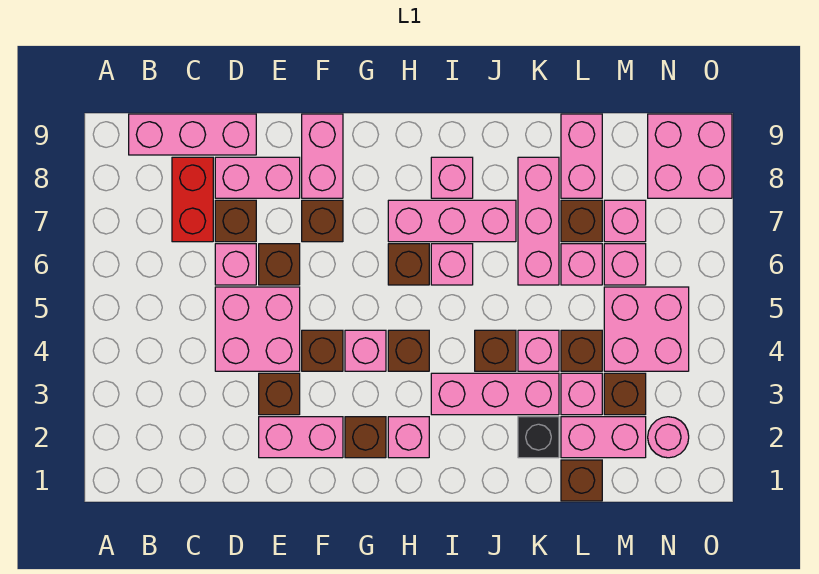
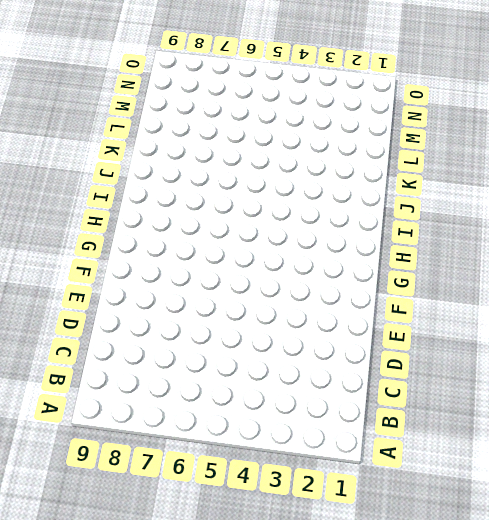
none -> pink 1x3 brick [129,114,256,155]
none -> red 1x2 brick [172,157,213,242]
none -> pink 2x2 brick [215,287,300,371]
none -> pink 1x1 brick [215,244,256,285]

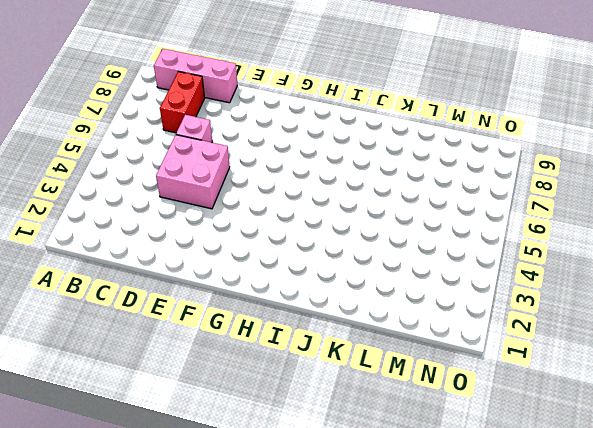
none -> brown 1x1 brick [215,200,256,242]
none -> pink 1x2 brick [215,157,300,198]
none -> pink 1x2 brick [259,417,343,458]
none -> brown 1x1 brick [259,373,300,415]

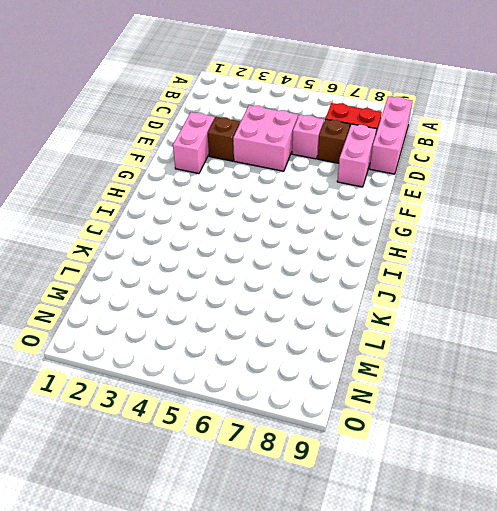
none -> brown 1x1 brick [259,244,300,285]
none -> brown 1x1 brick [302,330,343,371]
none -> brown 1x1 brick [302,200,343,242]
none -> pink 1x2 brick [302,114,343,198]

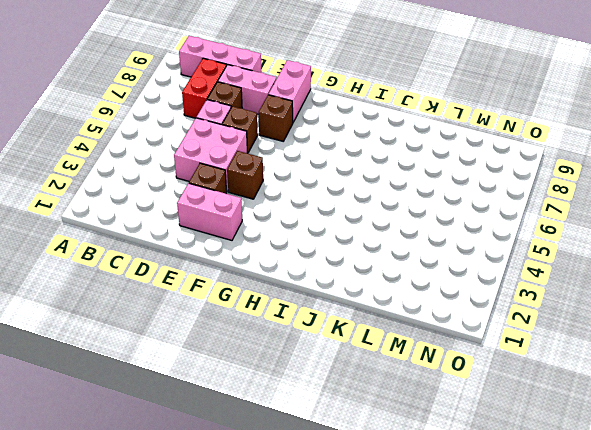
none -> brown 1x1 brick [345,417,386,458]
none -> pink 1x1 brick [345,330,386,371]
none -> pink 1x1 brick [388,417,429,458]
none -> brown 1x1 brick [388,330,429,371]

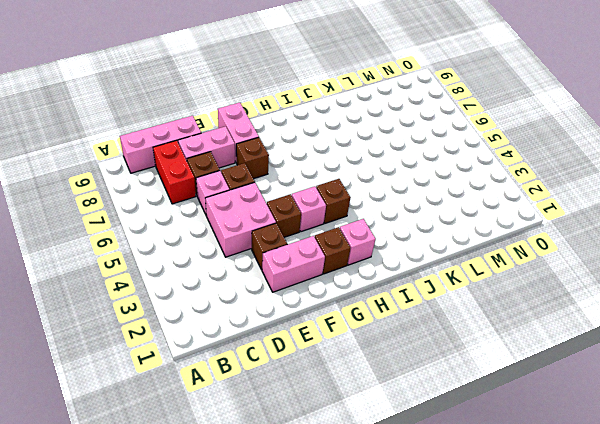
none -> brown 1x1 brick [388,244,429,285]
none -> pink 1x3 brick [388,200,516,242]
none -> pink 1x3 brick [431,373,559,415]
none -> pink 1x1 brick [431,244,473,285]

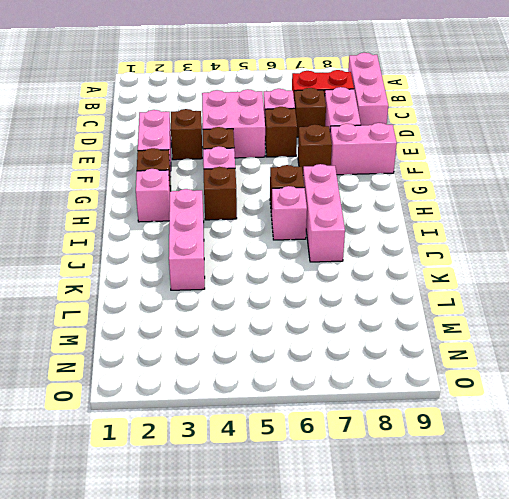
none -> pink 1x1 brick [431,157,473,198]
none -> brown 1x1 brick [475,330,516,371]
none -> black 1x1 brick [518,417,559,458]
none -> pink 1x1 brick [518,330,559,371]

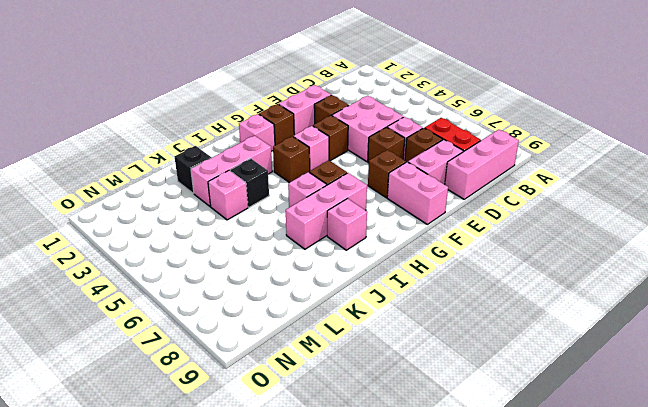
black 1x1 brick [230,159,269,207] -> brown 1x1 brick [475,330,516,371]
none -> pink 1x3 brick [518,157,559,285]
none -> brown 1x1 brick [561,460,602,501]
none -> pink 1x2 brick [561,417,646,458]
none -> pink 1x1 brick [561,373,602,415]

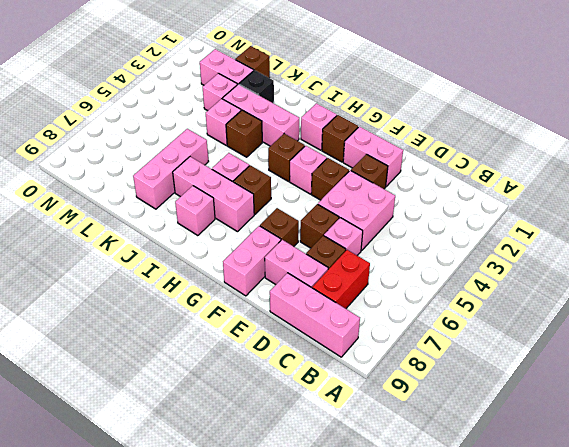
none -> brown 1x1 brick [561,330,602,371]
none -> pink 1x1 brick [561,244,602,285]
none -> brown 1x1 brick [561,200,602,242]
none -> pink 1x2 brick [561,114,602,198]

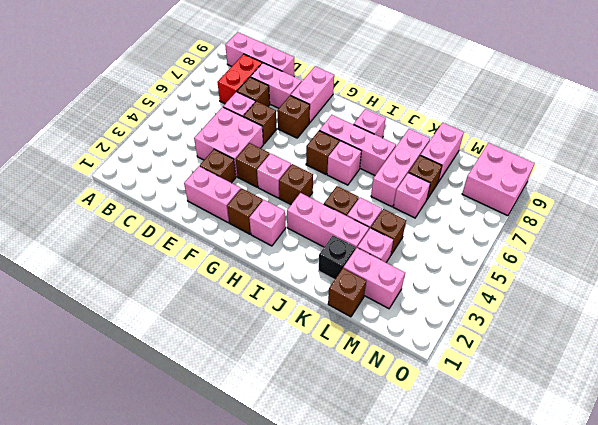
none -> brown 1x1 brick [604,373,646,415]
none -> pink 2x2 brick [604,287,689,371]
none -> pink 1x1 brick [604,244,646,285]
none -> pink 1x1 brick [604,200,646,242]

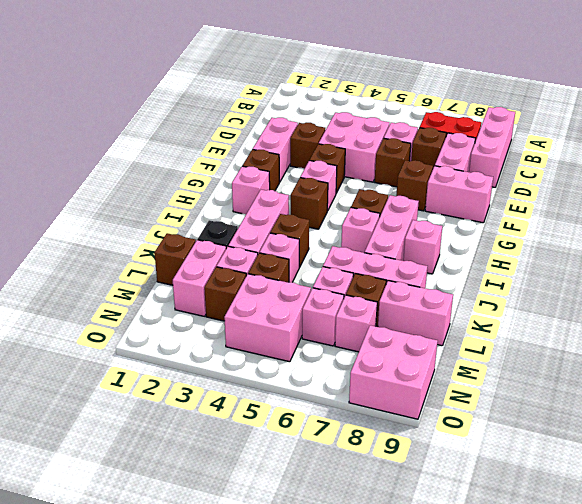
none -> pink 1x1 round brick [648,417,689,458]

